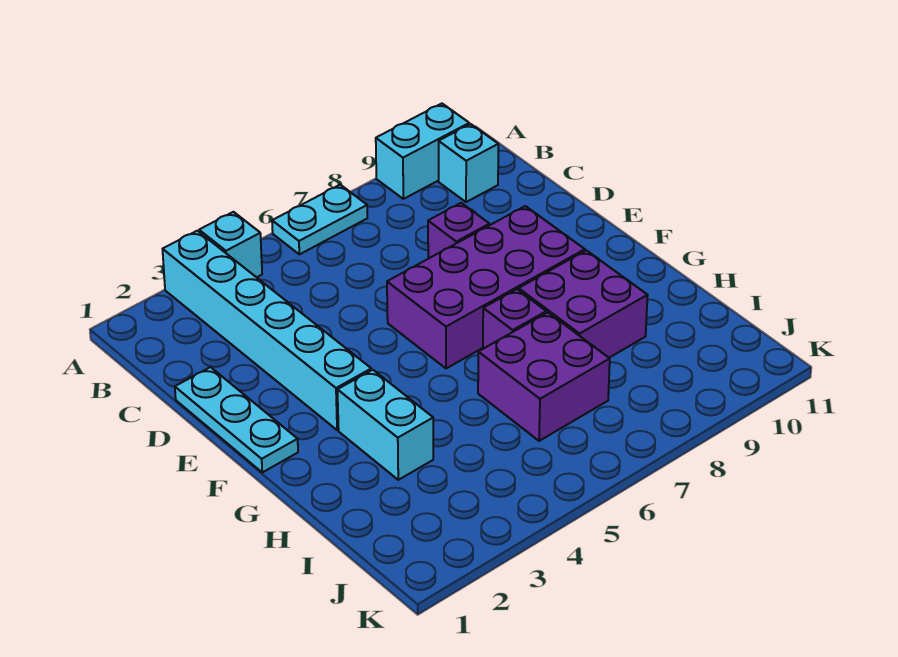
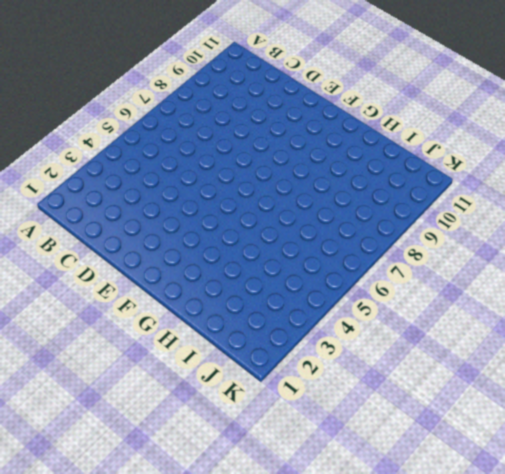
none -> cyan 1x6 brick [163,231,371,430]
none -> cyan 1x1 brick [199,212,262,277]
none -> cyan 1x2 plate [272,185,367,254]

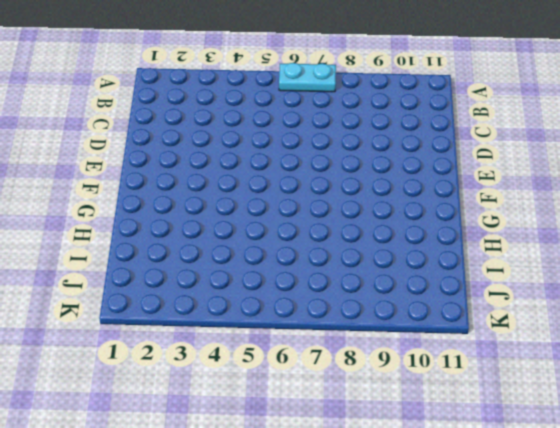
none -> cyan 1x6 brick [163,231,371,430]
none -> cyan 1x1 brick [199,212,262,277]
none -> cyan 1x2 brick [376,104,469,199]

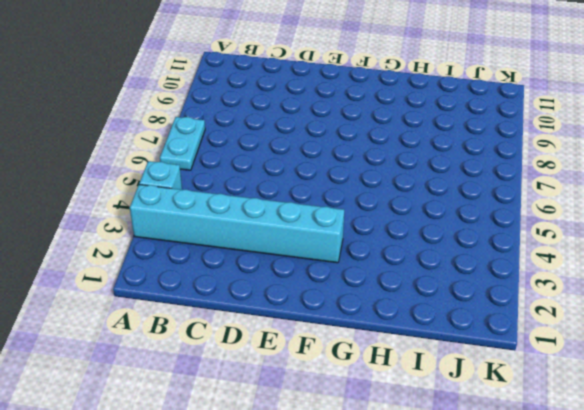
none -> cyan 1x2 brick [376,104,469,199]
none -> cyan 1x1 brick [439,124,498,202]
none -> cyan 1x3 plate [175,367,298,472]

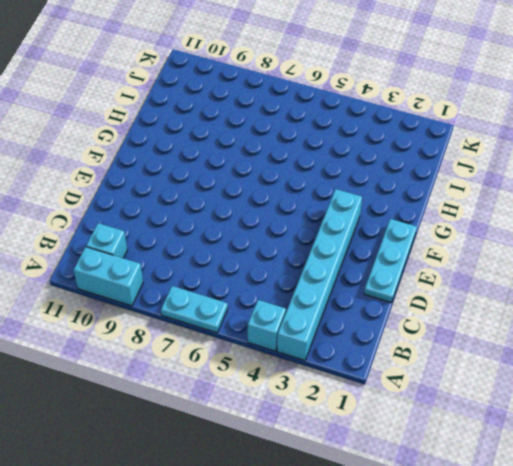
none -> purple 1x1 brick [428,203,489,259]
none -> purple 2x4 brick [387,206,585,368]
none -> cyan 1x2 brick [338,370,433,480]

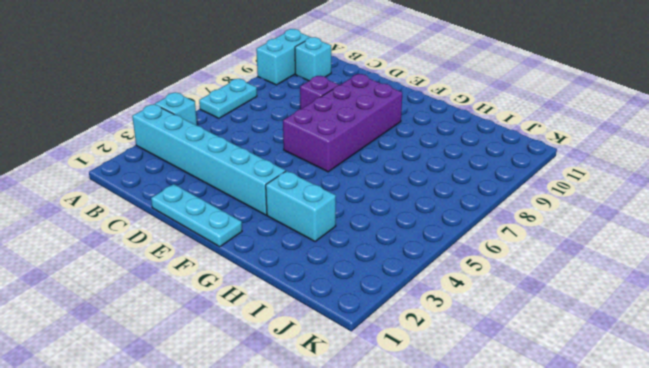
none -> purple 1x1 brick [483,289,546,349]
none -> purple 2x2 brick [519,250,648,358]
none -> purple 2x2 brick [478,312,610,441]

